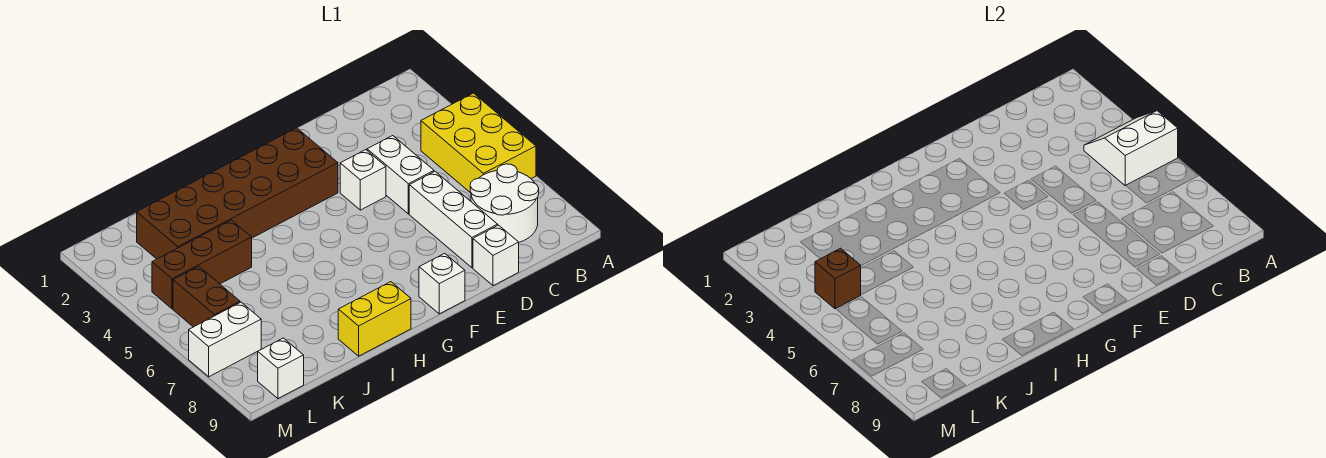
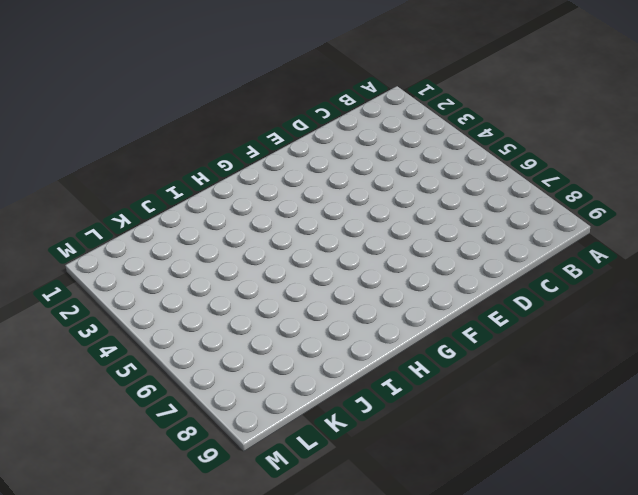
none -> yellow 2x3 brick [421,93,536,193]
none -> white 2x2 round brick [470,164,539,242]
none -> white 1x2 brick [367,136,434,214]

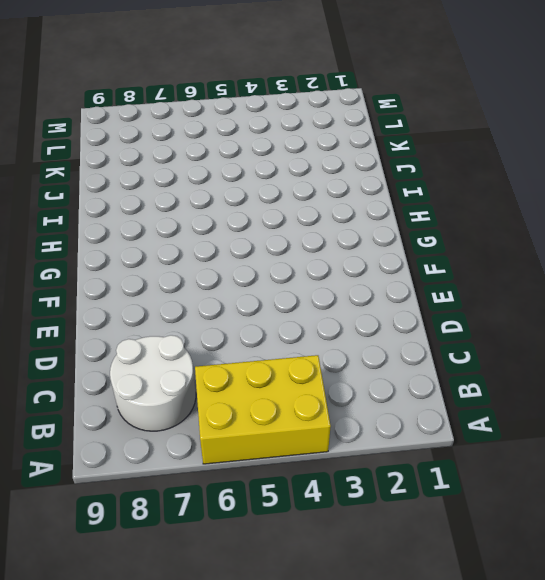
none -> white 1x2 brick [367,136,434,214]
none -> white 1x3 brick [409,172,498,268]
none -> white 1x1 brick [473,225,519,286]

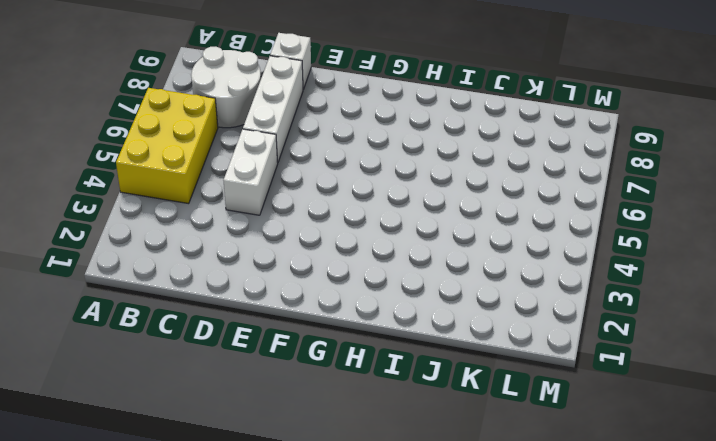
none -> white 1x1 brick [340,150,386,210]
none -> brown 2x6 brick [137,128,338,259]
none -> white 1x1 brick [419,253,465,314]

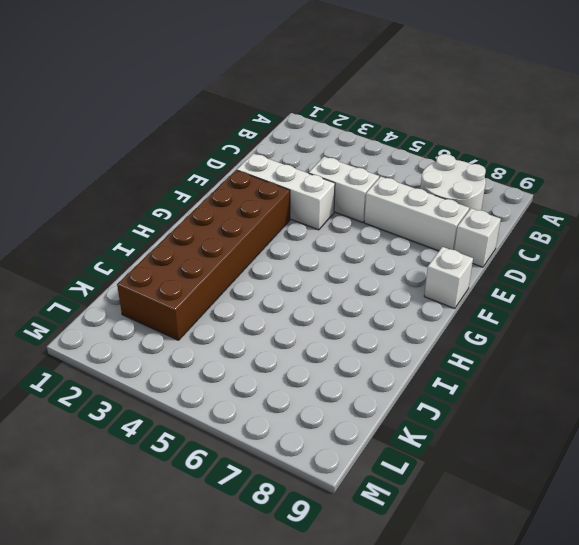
white 1x3 brick [237,153,335,230] -> white 1x1 brick [340,150,386,210]
none -> yellow 2x3 brick [421,93,536,193]
none -> yellow 1x2 brick [338,282,411,356]
none -> brown 1x3 brick [152,220,252,309]

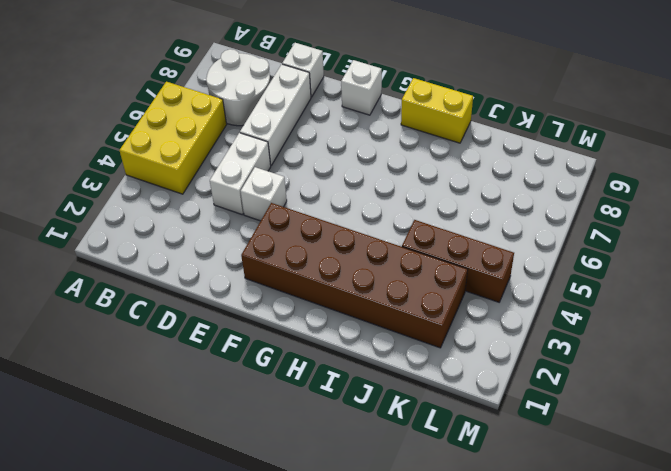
none -> brown 1x2 brick [173,266,240,327]
none -> white 1x2 brick [189,302,261,377]
none -> white 1x1 brick [258,338,304,398]

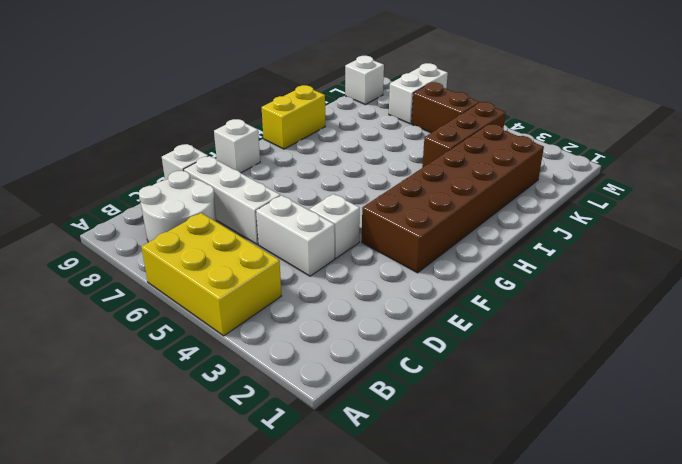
none -> white 2x2 slope [1084,111,1178,186]
none -> brown 1x1 brick [815,248,861,309]

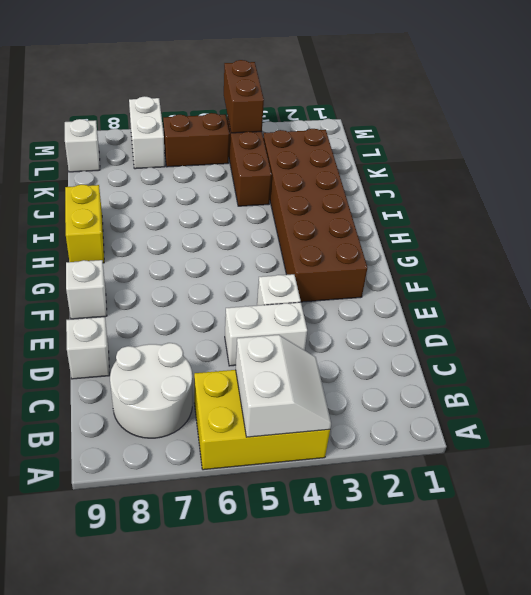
brown 1x2 brick [224,60,264,133] -> brown 1x1 brick [815,248,861,309]
none -> white 1x3 brick [409,172,498,268]

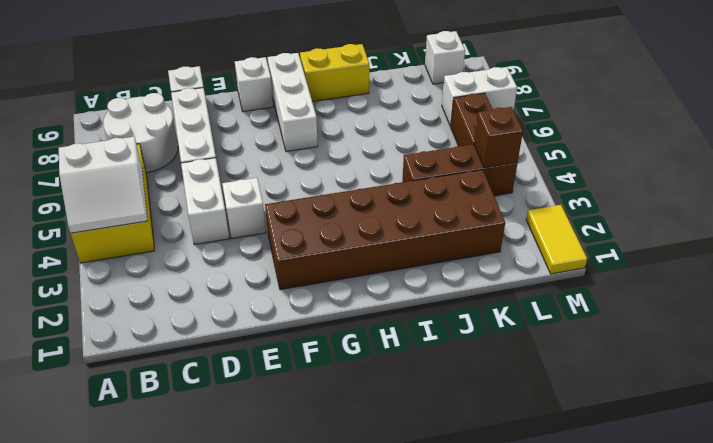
white 1x3 brick [267,53,318,152] -> none
yellow 1x2 tile [526,205,587,274] -> none

